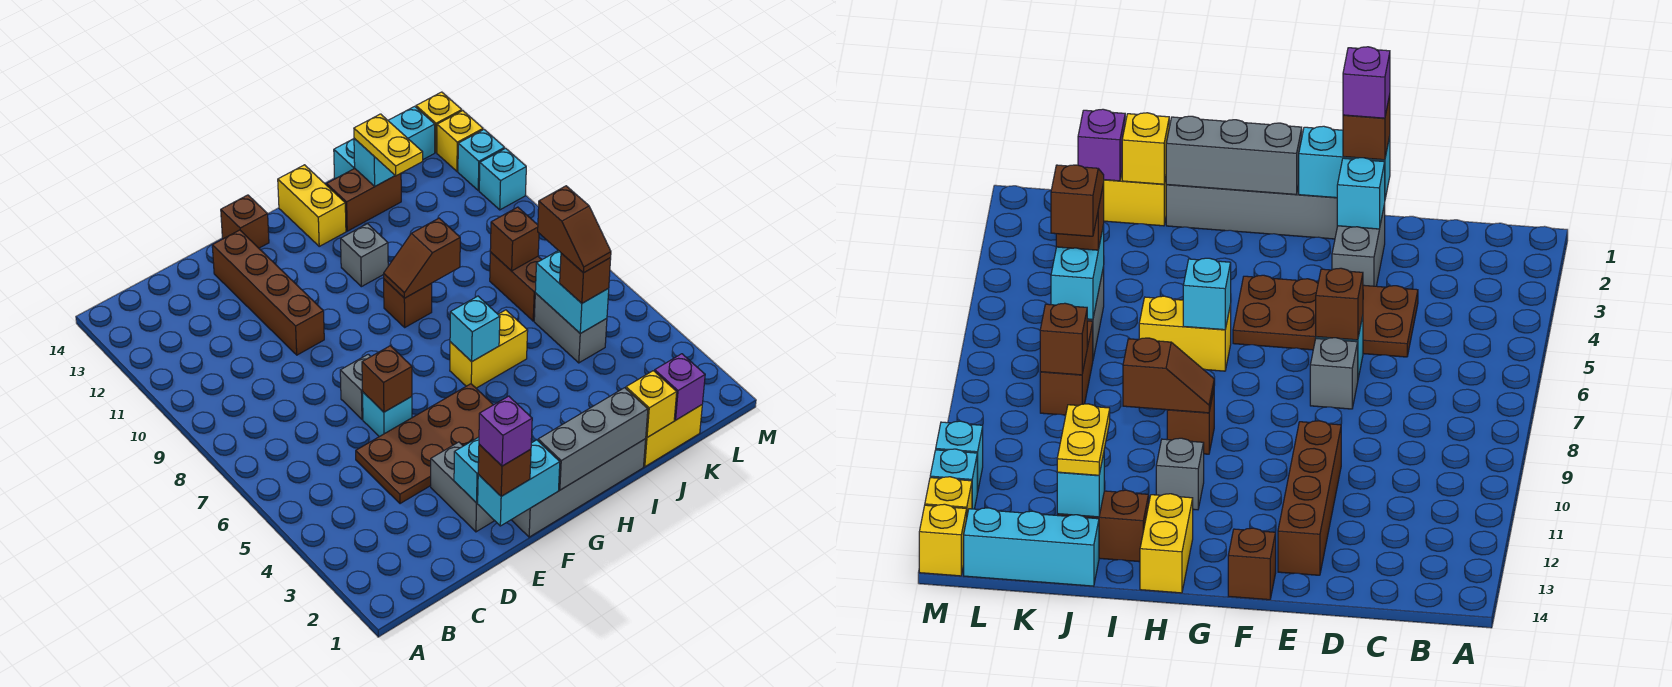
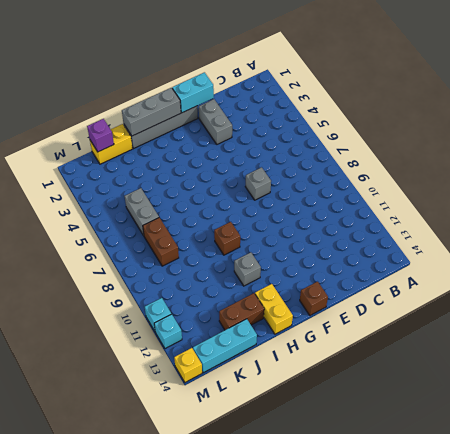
none -> brown 2x4 plate [356,384,493,504]
none -> cyan 1x1 brick [363,392,412,437]
none -> brown 1x4 brick [212,230,324,355]
none -> yellow 1x2 brick [450,310,528,388]

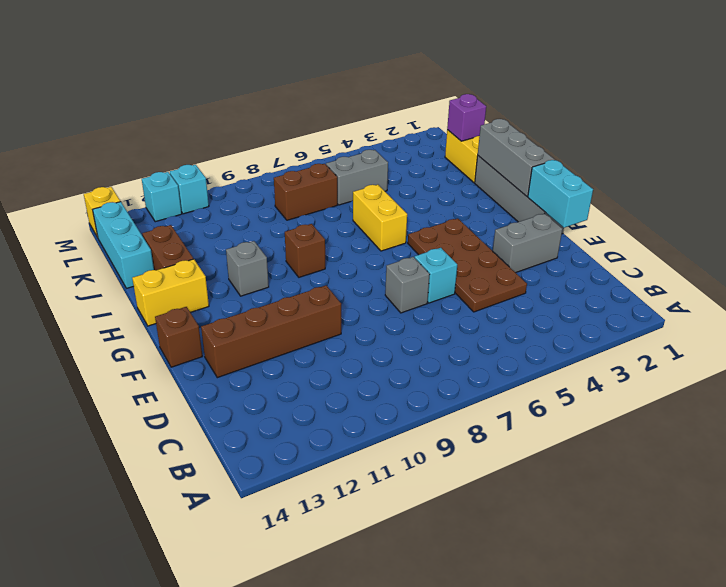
none -> yellow 1x1 brick [437,111,483,171]
none -> cyan 1x1 brick [454,437,479,503]
none -> brown 1x1 brick [362,346,412,412]
none -> cyan 1x1 brick [450,296,500,362]

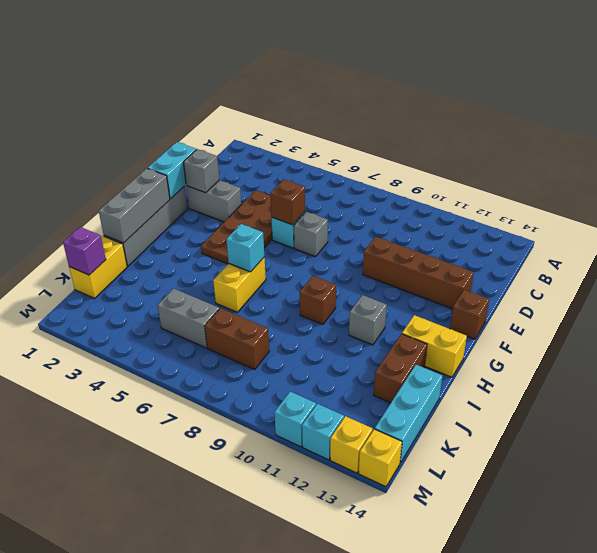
grey 1x1 brick [183,149,219,193] -> cyan 1x1 brick [454,437,479,503]
none -> brown 1x2 slope [384,218,460,298]
none -> yellow 1x1 brick [626,371,677,437]
none -> cyan 1x1 brick [354,138,395,186]
none -> cyan 1x2 brick [535,251,609,333]

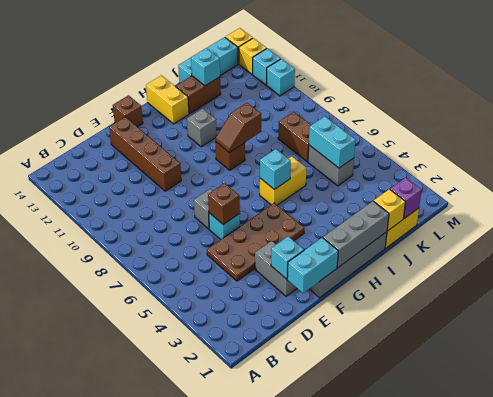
none -> brown 1x1 brick [490,207,539,271]
none -> brown 1x1 brick [478,444,531,496]
none -> yellow 1x2 plate [354,114,423,176]
none -> brown 1x1 brick [560,253,611,303]

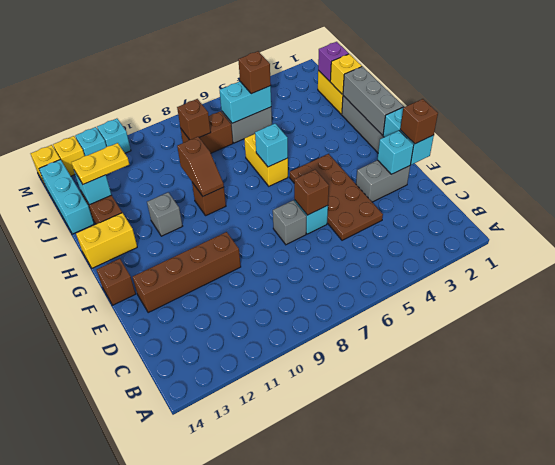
none -> purple 1x1 brick [479,396,532,466]
none -> brown 1x2 slope [538,186,611,273]

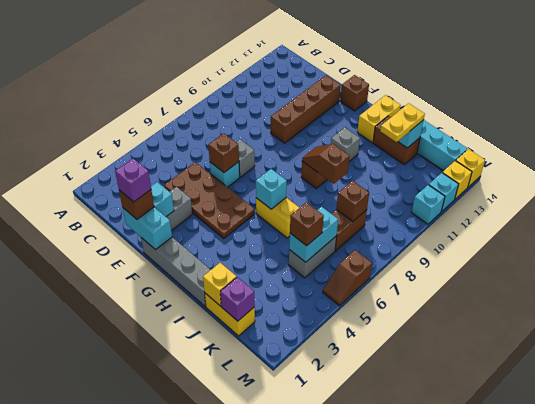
brown 1x2 slope [323,250,372,306] -> brown 1x2 slope moved to [538,186,611,273]
none -> grey 1x3 brick [538,388,648,490]

